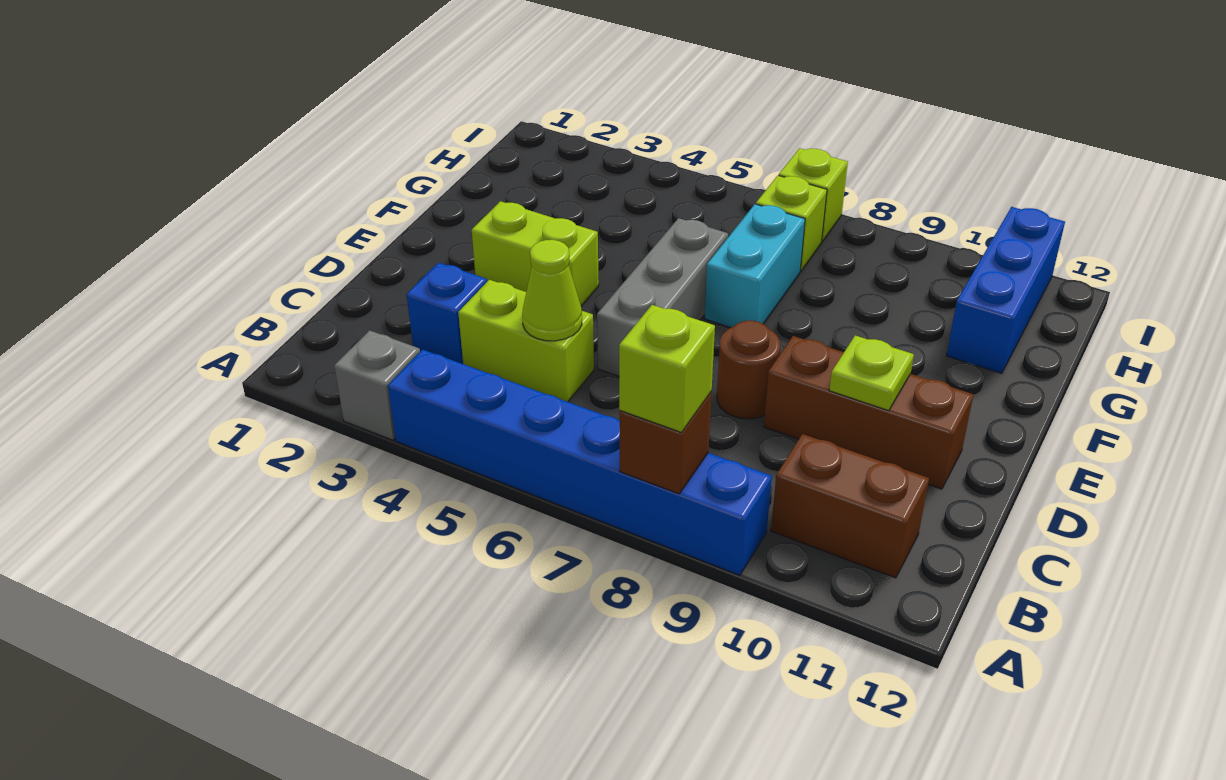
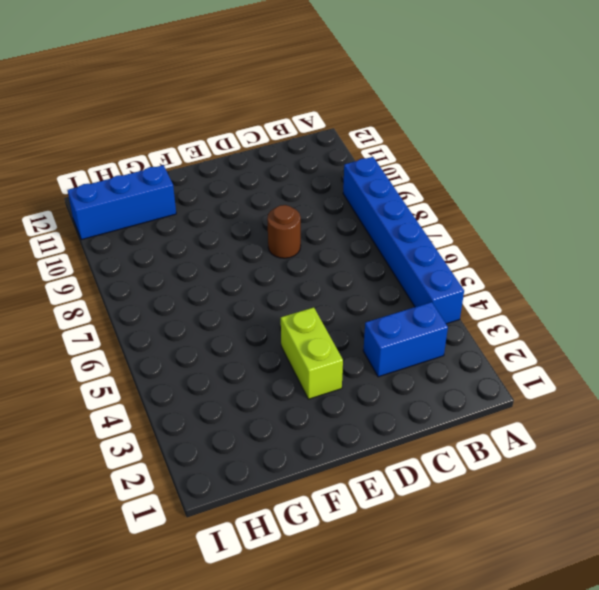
blue 1x2 brick [363,302,448,377] -> blue 1x1 brick [407,263,487,364]
none -> grey 1x1 brick [334,330,420,440]
none -> brown 1x2 brick [771,434,929,578]
none -> lime 1x2 brick [458,280,594,402]

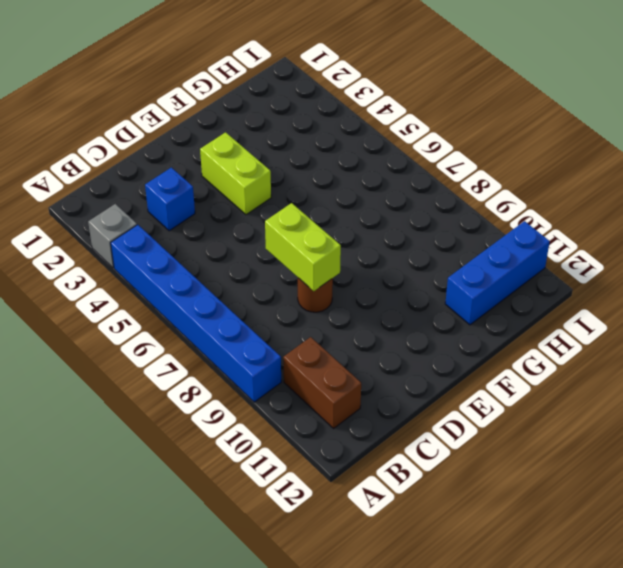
lime 1x2 brick [265,203,341,291] -> lime 1x2 brick moved to [458,280,594,402]
none -> grey 1x3 brick [597,218,728,376]
none -> brown 1x3 brick [764,336,973,489]
none -> cyan 1x2 brick [704,204,805,328]

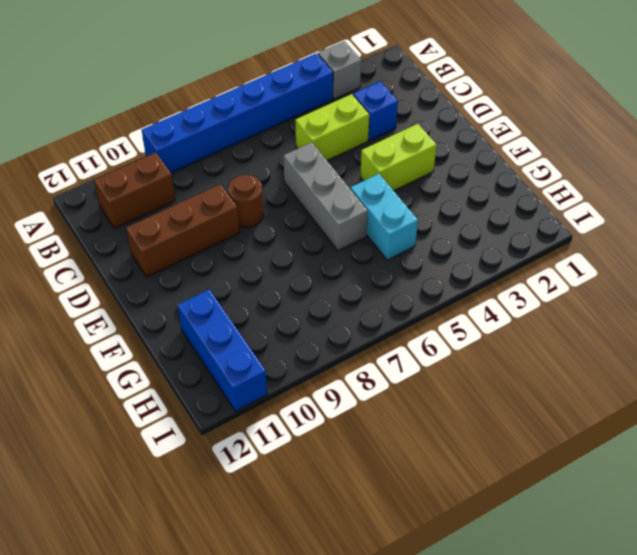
cyan 1x2 brick [351,174,418,260] -> cyan 1x2 brick moved to [704,204,805,328]
none -> lime 1x1 brick [756,175,827,272]
none -> lime 1x1 brick [779,148,848,242]
none -> brown 1x1 brick [619,392,712,494]

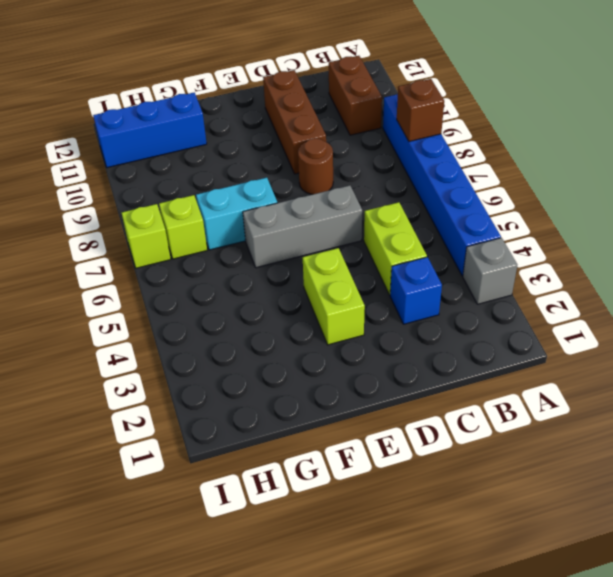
none -> lime 1x1 cone [522,240,582,341]
none -> lime 1x1 plate [829,335,914,411]
none -> lime 1x1 brick [619,305,715,432]

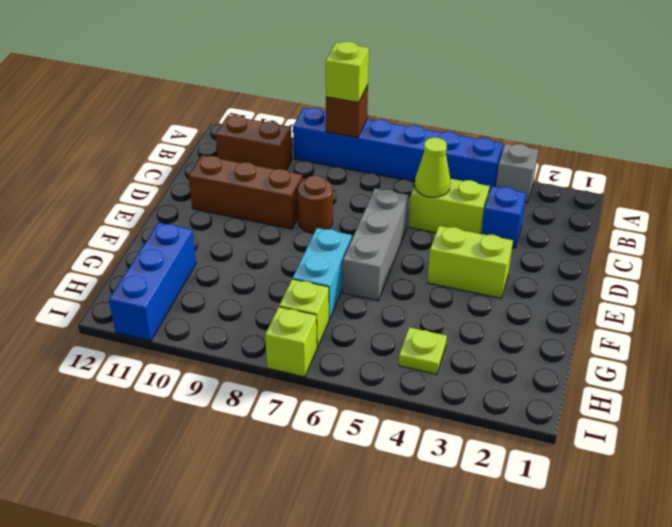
lime 1x1 plate [399,327,447,374] -> lime 1x1 plate moved to [829,335,914,411]

